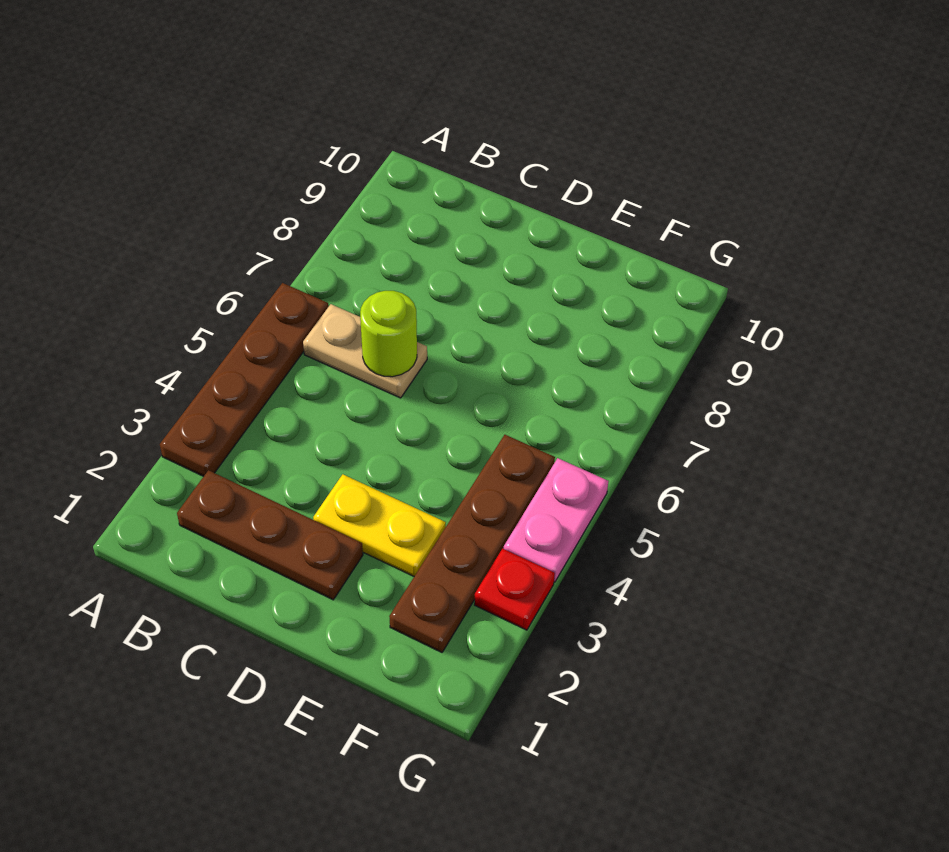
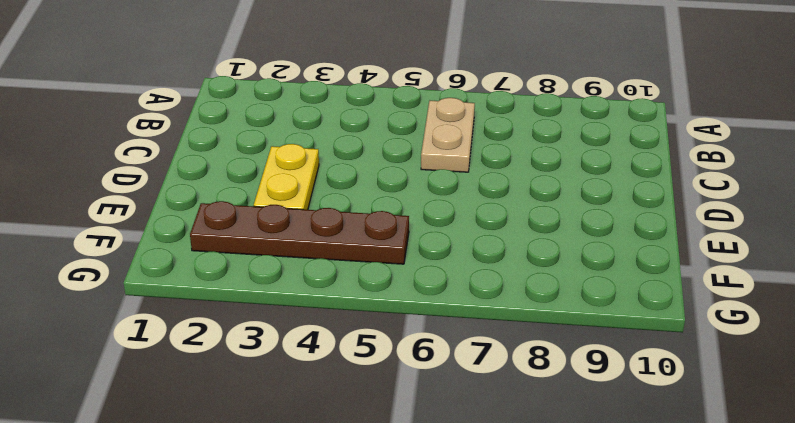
none -> brown 1x4 plate [160,283,329,476]
none -> brown 1x3 plate [177,470,363,600]

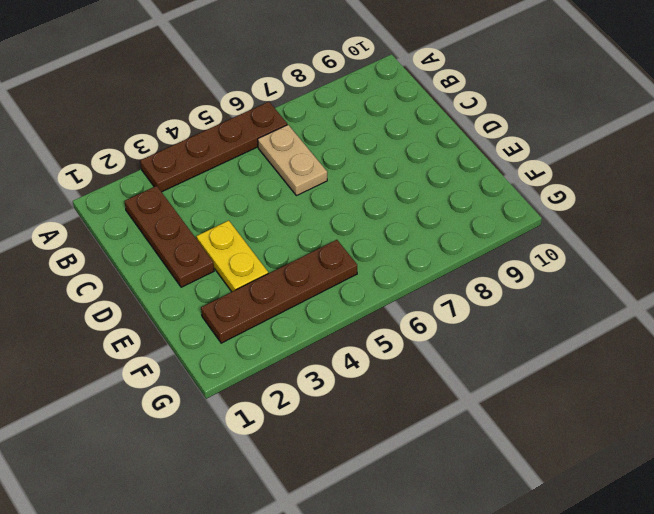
none -> red 1x1 plate [475,549,555,630]
none -> pink 1x2 plate [504,458,609,582]

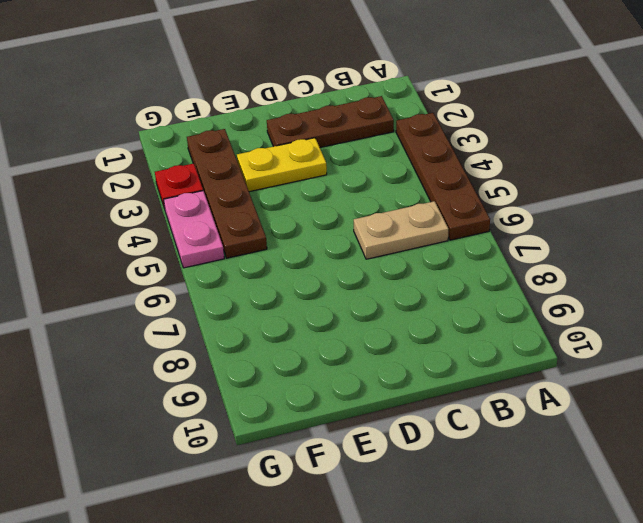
none -> lime 1x1 round brick [360,291,417,377]

